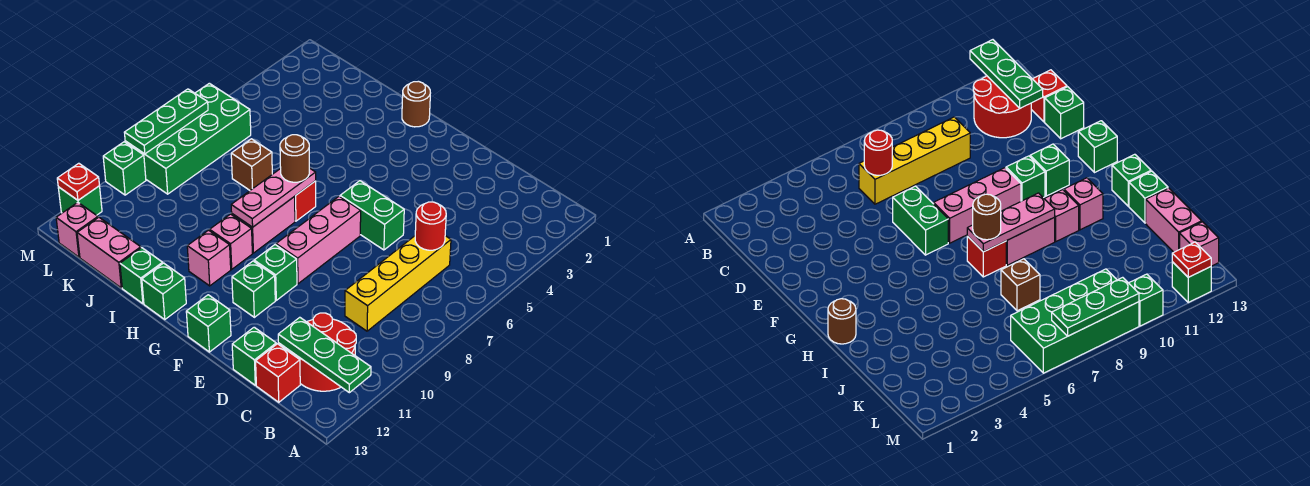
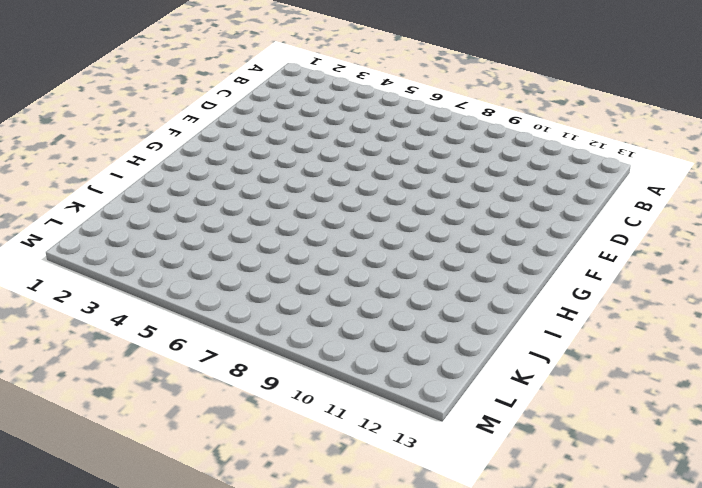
none -> red 2x2 round brick [292,313,356,391]
none -> yellow 1x4 brick [345,236,451,331]
none -> red 1x1 brick [256,344,300,402]

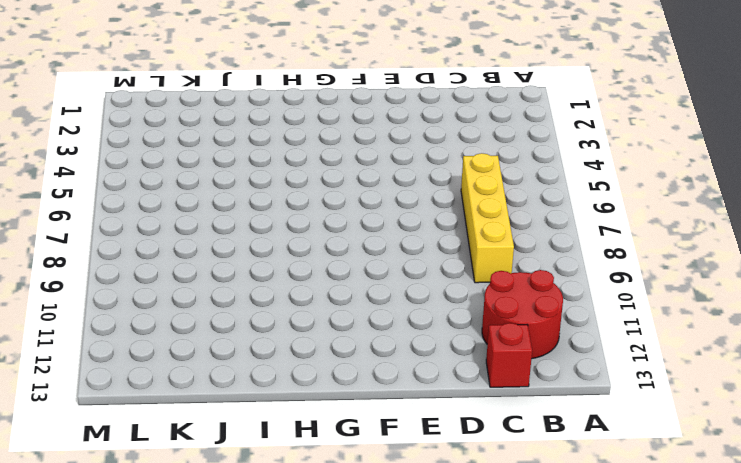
none -> green 1x1 brick [232,327,276,385]
none -> green 1x2 brick [340,181,404,250]
none -> pink 1x3 brick [276,196,361,284]

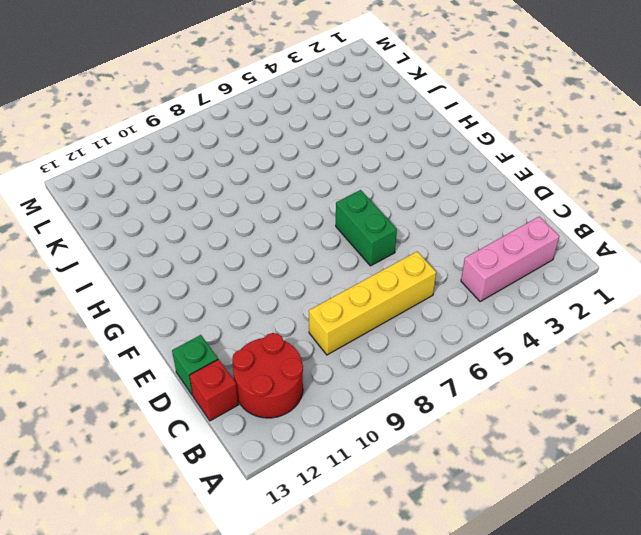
pink 1x3 brick [461,217,560,302] -> pink 1x3 brick moved to [276,196,361,284]
none -> green 1x1 brick [254,245,297,300]
none -> green 1x1 brick [232,261,275,317]
none -> green 1x1 brick [186,295,231,352]

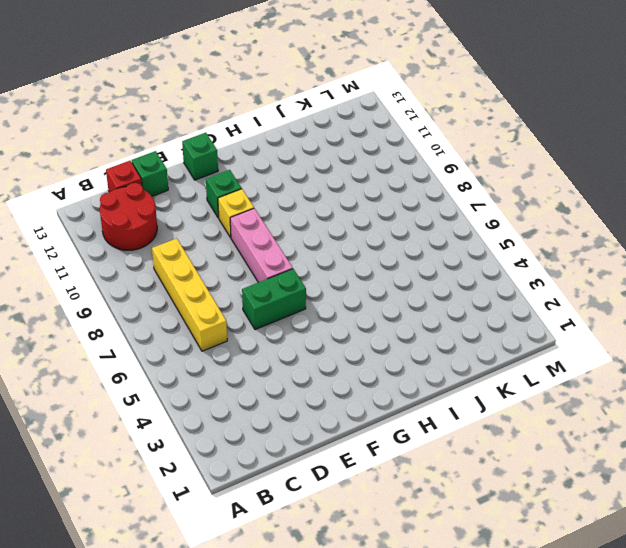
yellow 1x1 brick [218,189,254,238] -> green 1x1 brick [254,245,297,300]
none -> brown 1x1 round brick [402,81,430,127]
none -> red 1x1 brick [294,181,316,221]
none -> pink 1x2 brick [232,197,295,253]

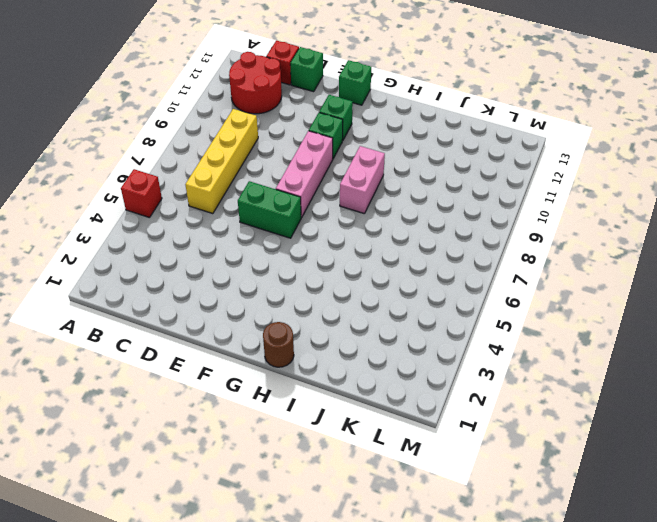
red 1x1 brick [121,169,162,218] -> red 1x1 brick moved to [294,181,316,221]
none -> pink 1x1 brick [210,214,252,269]
none -> pink 1x1 brick [187,230,231,286]
none -> green 1x1 brick [142,263,186,319]

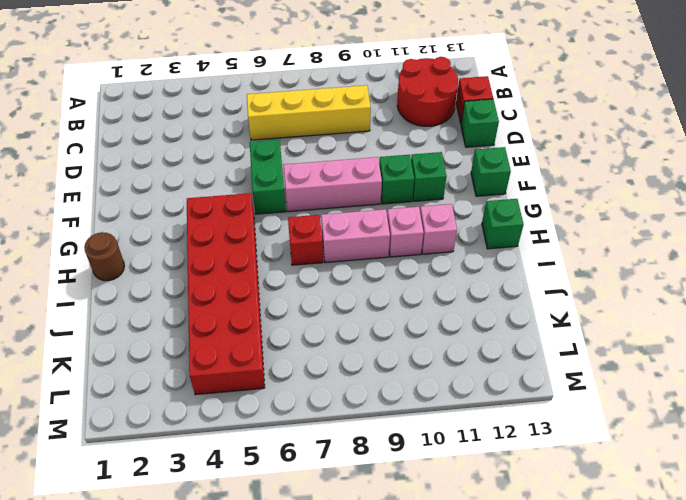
red 2x6 brick [187,193,265,395] -> none
none -> green 1x1 brick [120,248,163,304]
none -> brown 1x1 brick [231,139,272,190]
none -> pink 1x2 brick [77,217,141,288]

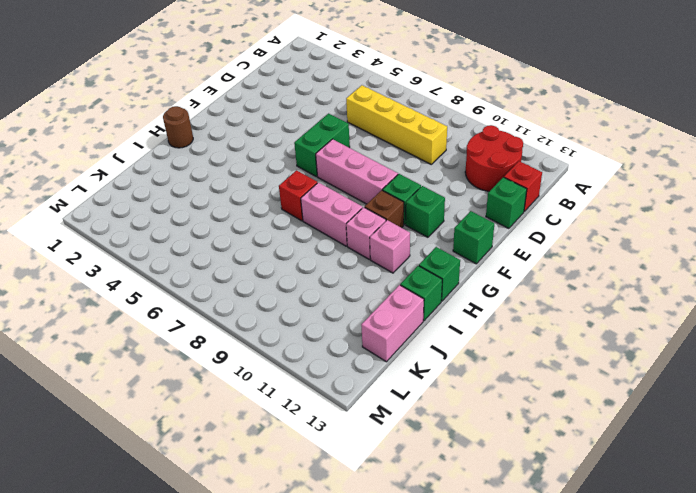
brown 1x1 brick [365,190,404,228] -> brown 1x1 brick moved to [231,139,272,190]
none -> green 2x4 brick [125,83,251,194]
none -> pink 1x1 brick [56,203,98,257]
none -> green 1x1 brick [103,142,146,195]

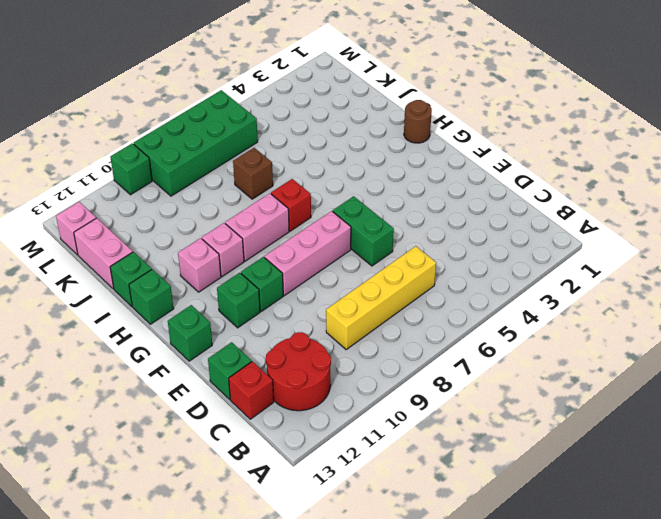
none -> green 1x1 brick [58,186,102,215]
none -> green 1x3 plate [278,317,371,393]
none -> red 1x1 round brick [415,202,446,250]

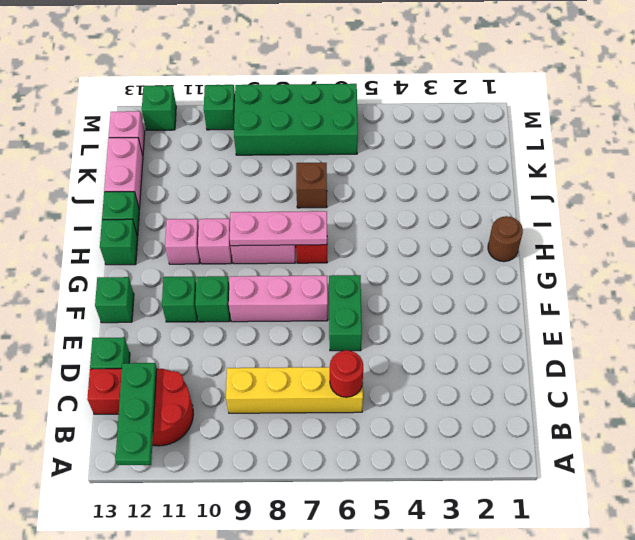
none -> green 1x3 plate [124,89,208,154]
none -> red 1x1 plate [57,163,100,200]
none -> brown 1x1 round brick [280,135,309,182]

